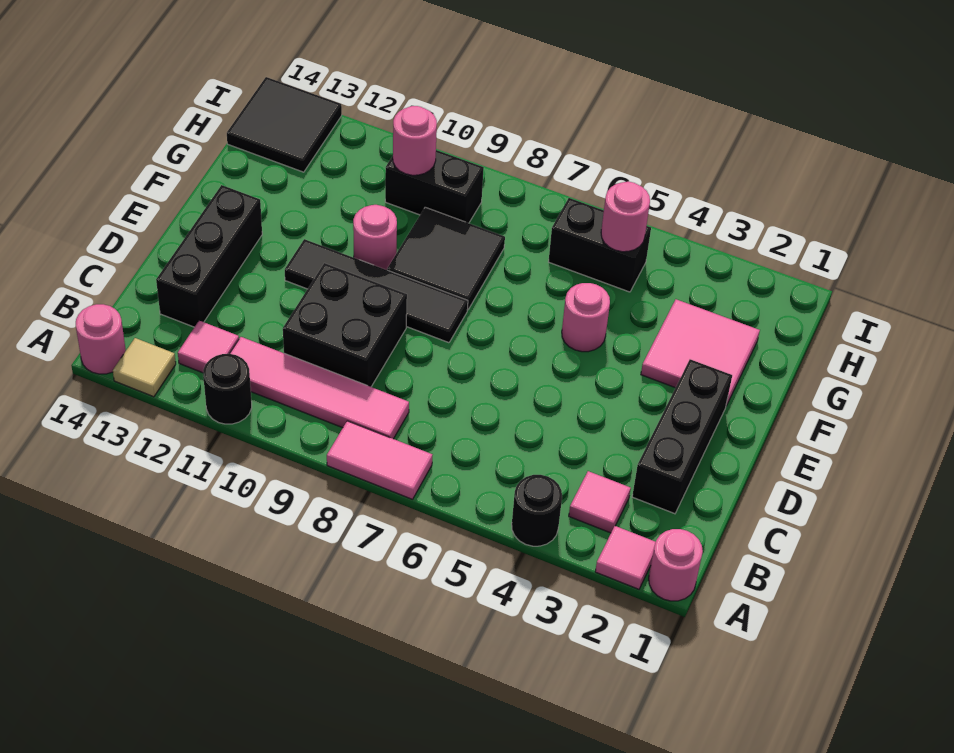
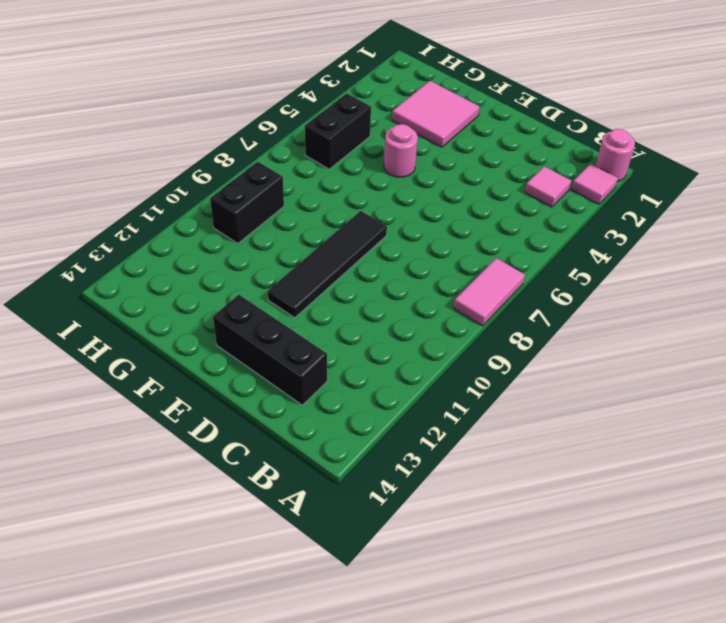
none -> black 1x1 round brick [512,475,562,546]
none -> black 1x1 round brick [203,354,252,424]
none -> tan 1x1 tile [113,338,176,397]

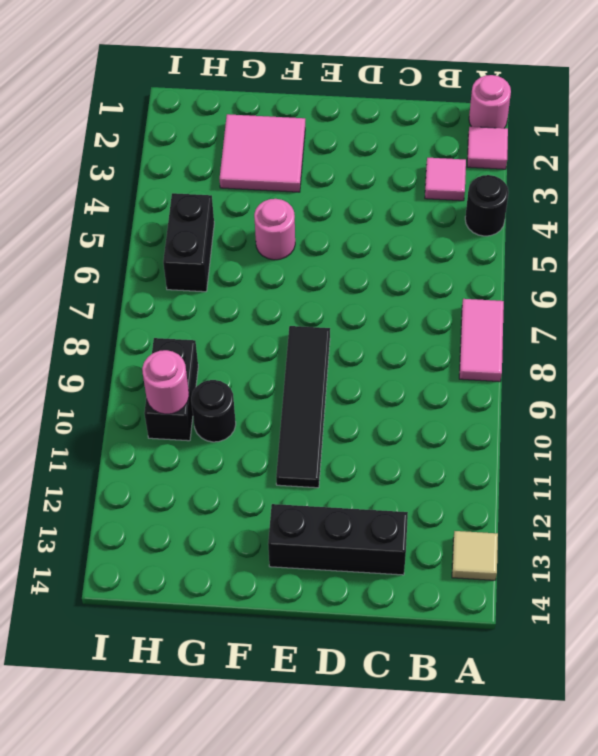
black 1x1 round brick [191,380,236,442] -> black 1x1 round brick moved to [203,354,252,424]
none -> pink 1x1 round brick [76,304,126,374]
none -> pink 1x4 tile [230,337,409,439]
none -> pink 1x1 tile [178,321,239,373]

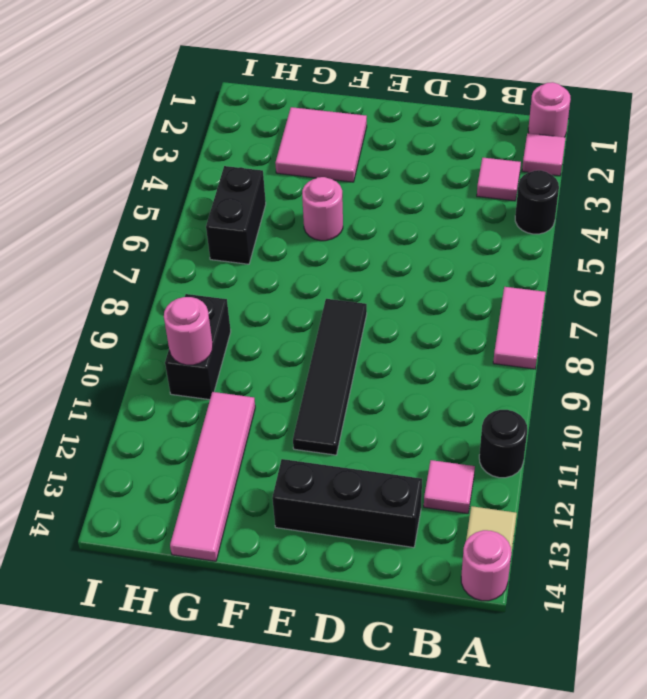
pink 1x4 tile [170,392,255,561] -> pink 1x4 tile moved to [230,337,409,439]
none -> black 1x3 brick [632,359,732,514]
none -> black 2x2 brick [283,263,407,387]
none -> black 2x2 tile [387,207,505,309]

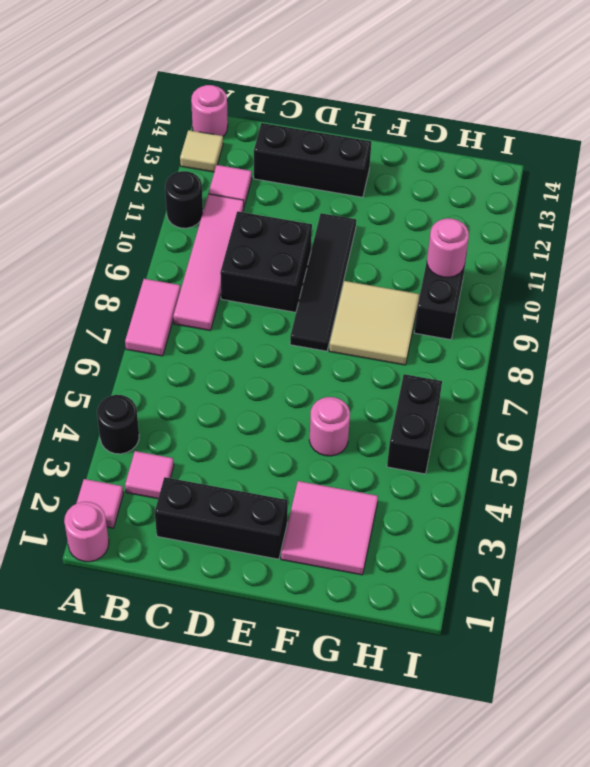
tan 2x2 tile [329,281,420,365] -> black 2x2 tile [387,207,505,309]
none -> pink 1x1 round brick [353,205,397,270]
none -> black 2x2 tile [227,77,342,172]
none -> pink 1x1 round brick [601,182,650,252]

